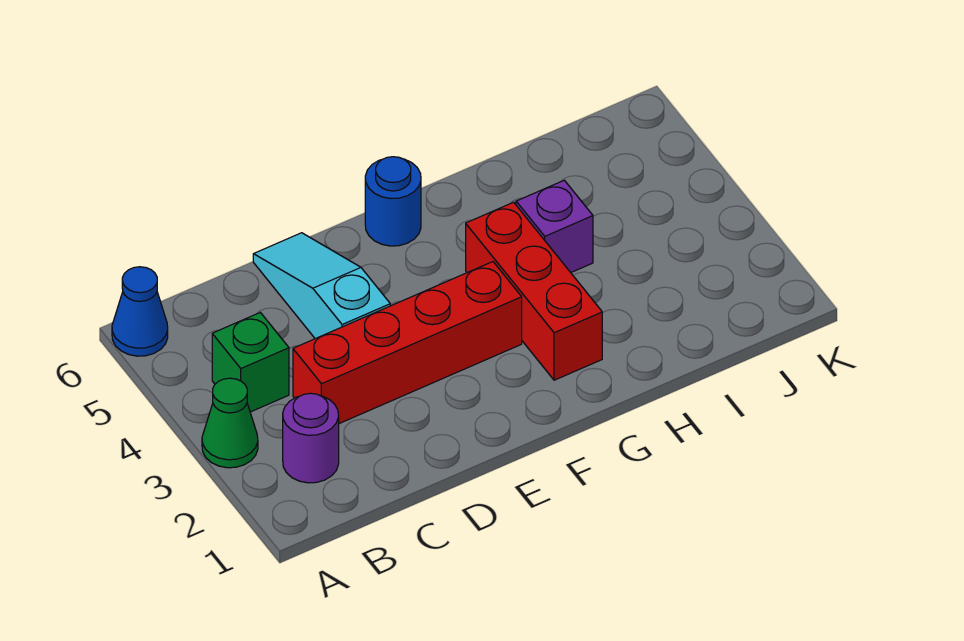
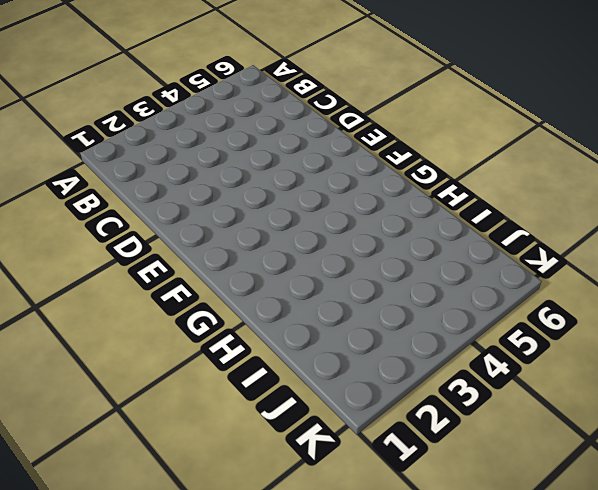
none -> green 1x1 cone [202,378,258,468]
none -> blue 1x1 cone [112,267,168,356]

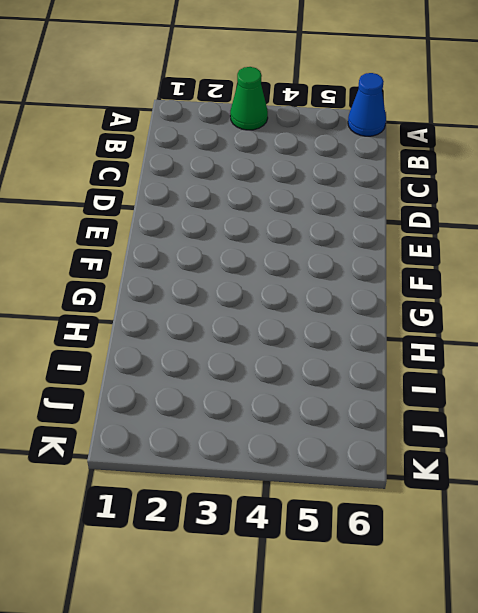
none -> purple 1x1 round brick [283,393,339,483]
none -> green 1x1 brick [212,313,289,412]

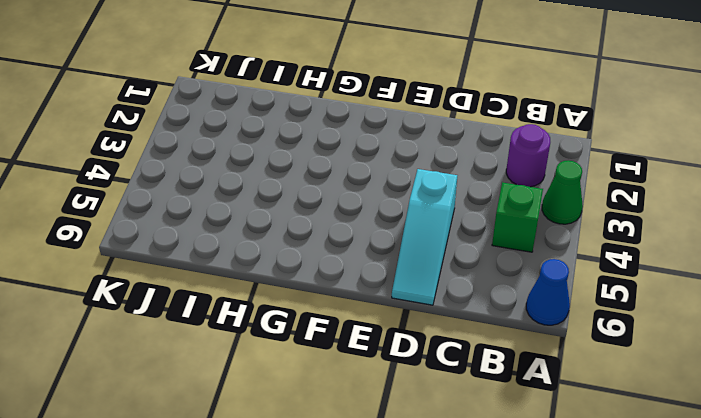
none -> red 1x4 brick [293,262,522,424]
none -> blue 1x1 round brick [365,157,421,246]

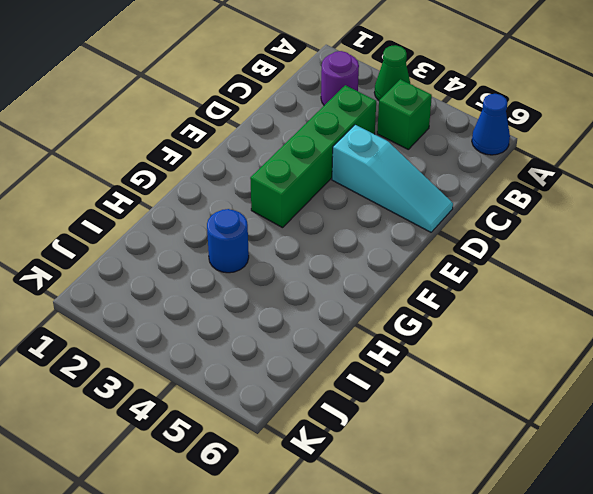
green 1x4 brick [250,85,376,228] -> red 1x4 brick [293,262,522,424]
blue 1x1 round brick [207,209,249,273] -> blue 1x1 round brick moved to [365,157,421,246]
none -> red 1x3 brick [466,202,602,380]
none -> purple 1x1 brick [516,180,593,272]

